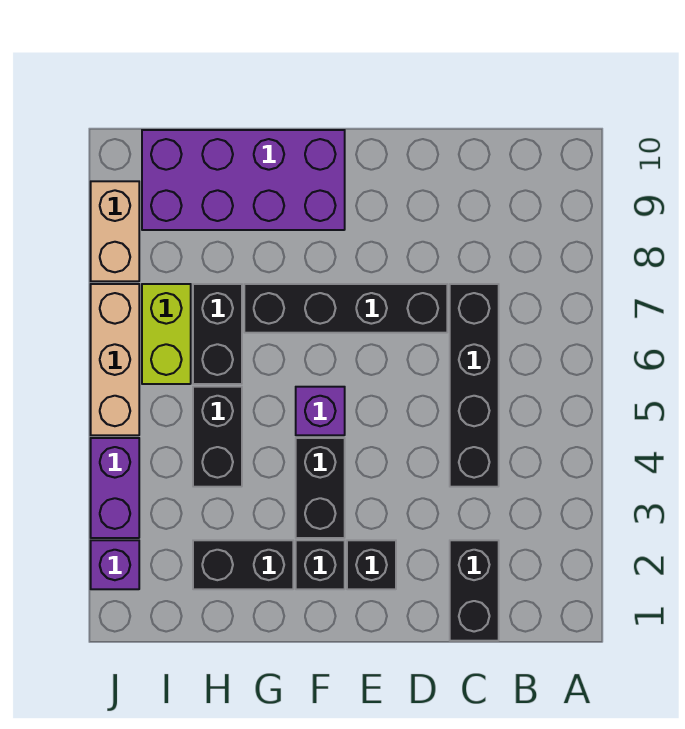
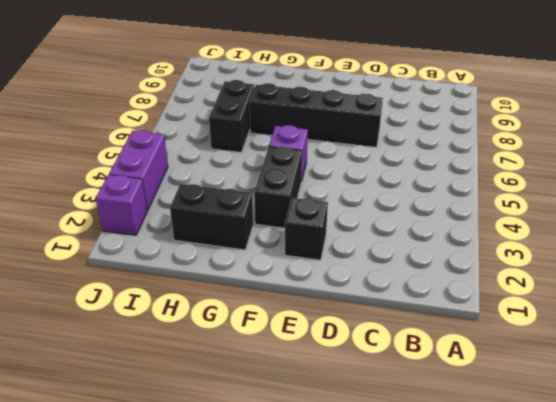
none -> black 1x2 brick [450,540,499,641]
none -> black 1x4 brick [450,284,499,487]
none -> black 1x1 brick [296,540,345,589]

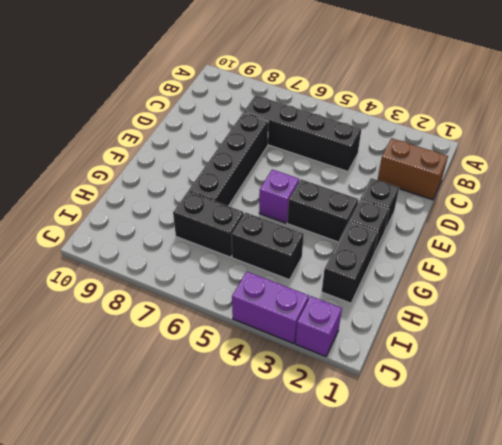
brown 1x2 brick [378,138,448,200] -> black 1x2 brick [450,540,499,641]
none -> purple 2x4 brick [142,130,345,230]
none -> lime 1x2 brick [142,284,191,384]
none -> tan 1x3 brick [91,284,139,435]

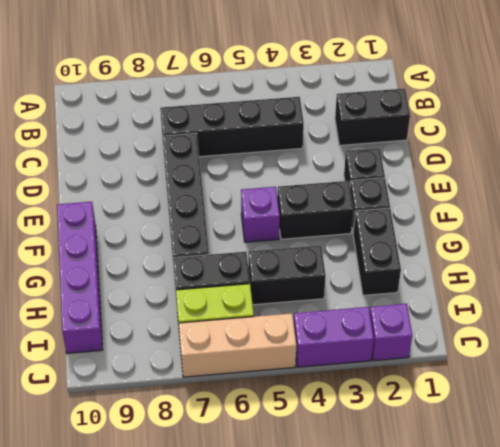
purple 1x4 brick [57,202,103,353] -> purple 2x4 brick [142,130,345,230]
none -> tan 1x2 brick [91,181,139,281]

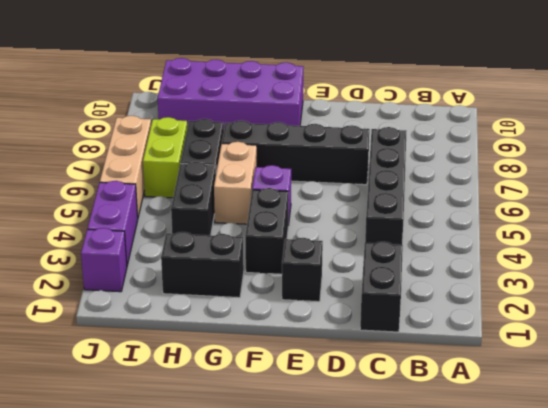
tan 1x2 brick [214,142,257,224] -> tan 1x2 brick moved to [91,181,139,281]
none -> black 1x1 brick [296,540,345,589]

